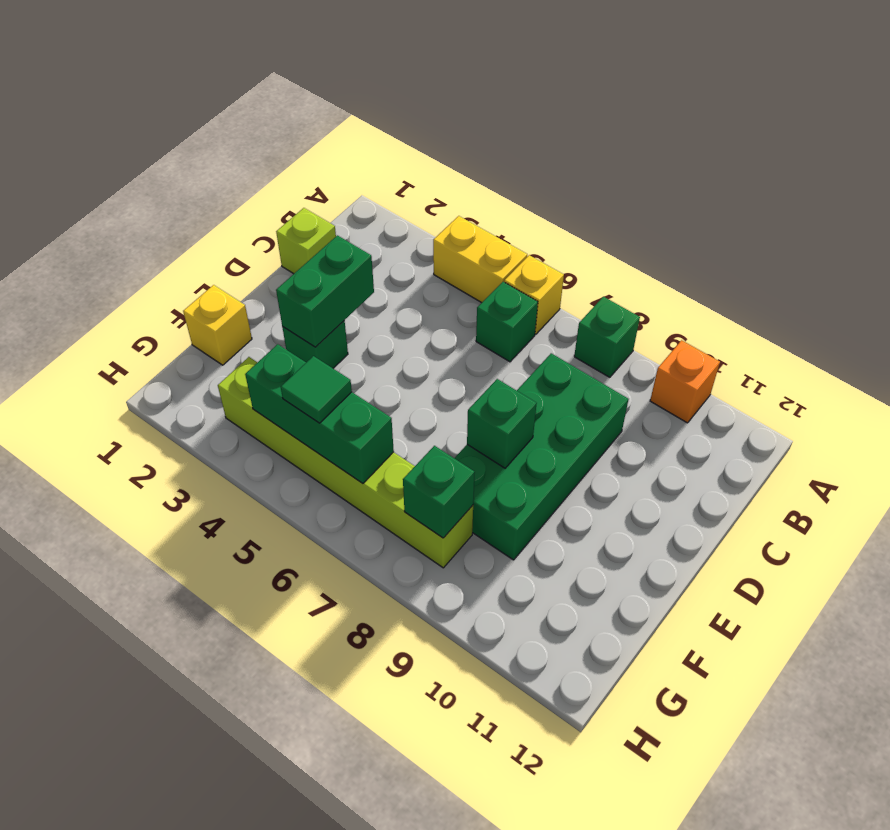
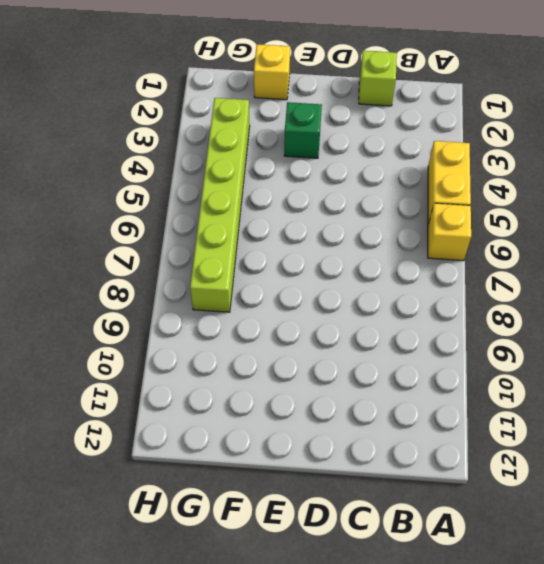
none -> green 1x1 brick [574,297,640,377]
none -> orange 1x1 brick [650,340,720,423]
none -> green 1x1 brick [476,282,538,362]

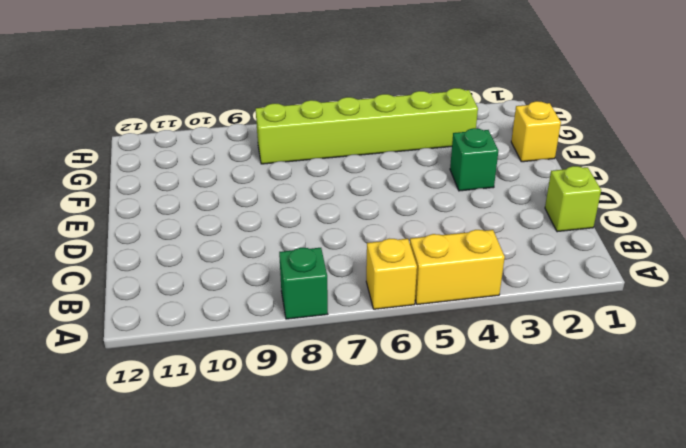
none -> orange 1x1 brick [650,340,720,423]
none -> green 1x1 brick [476,282,538,362]
none -> green 2x4 brick [454,353,629,560]

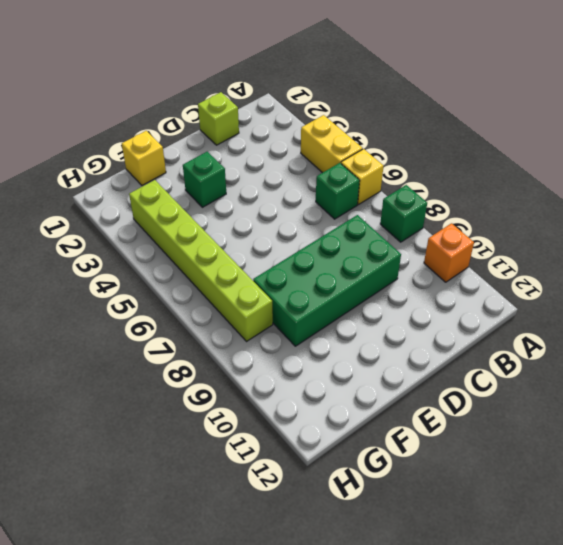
none -> green 1x2 brick [276,235,374,347]
none -> green 1x1 brick [467,379,537,468]
none -> green 1x3 brick [245,344,394,483]

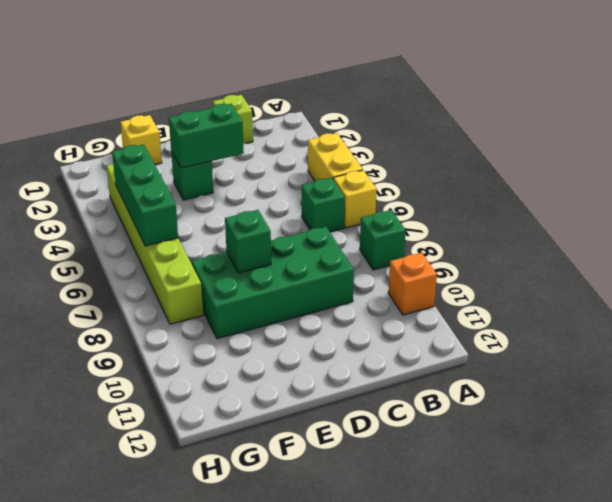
none -> green 1x1 brick [403,446,475,538]
none -> green 1x1 tile [281,356,352,423]

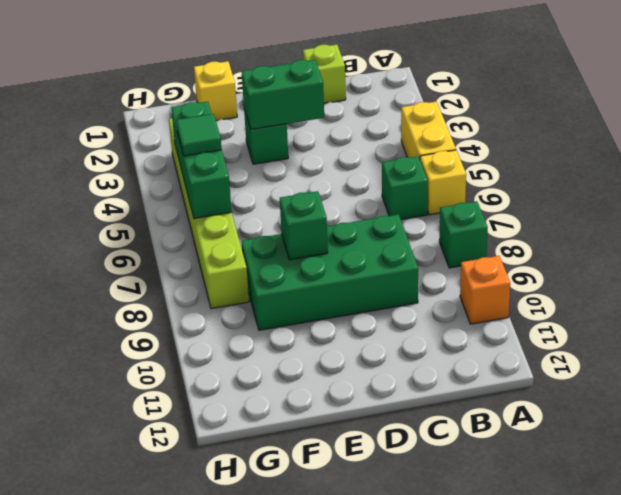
none -> green 1x1 brick [403,446,475,538]

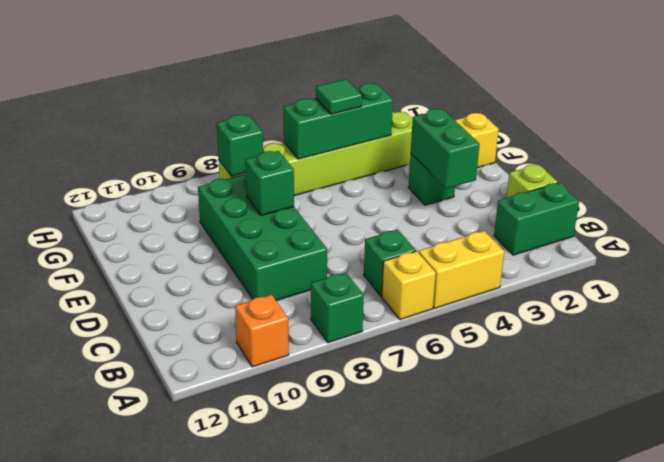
green 1x2 brick [494,183,579,255] -> none

